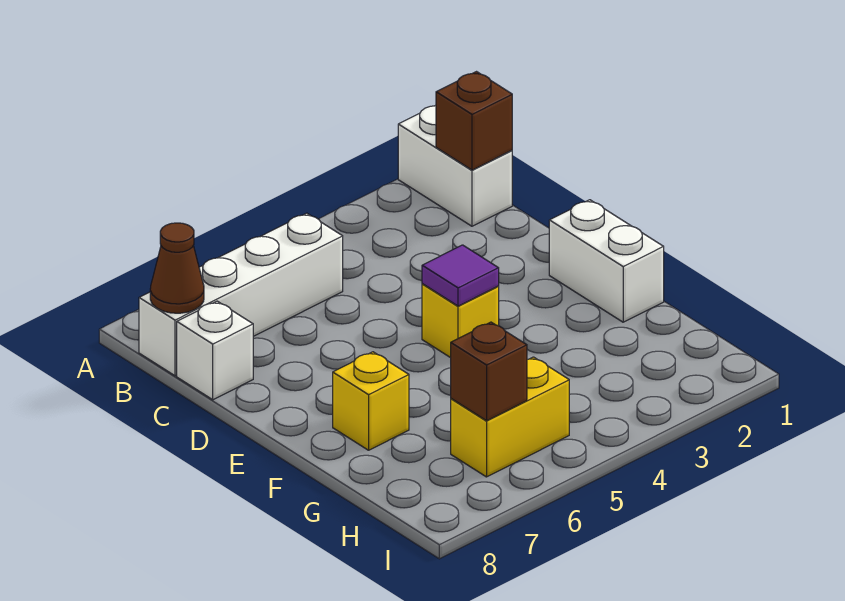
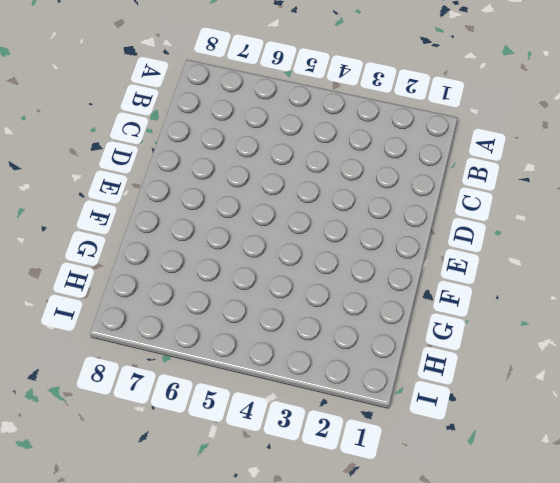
none -> white 1x2 brick [398,106,512,226]
none -> white 1x4 brick [139,213,343,376]

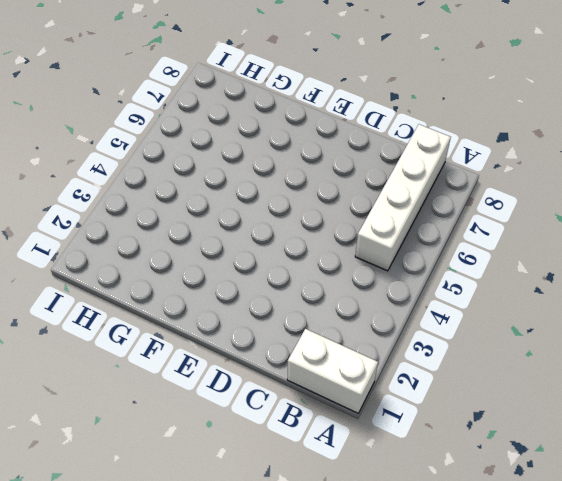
none -> white 1x1 brick [177,301,253,400]
none -> white 1x2 brick [549,200,664,322]

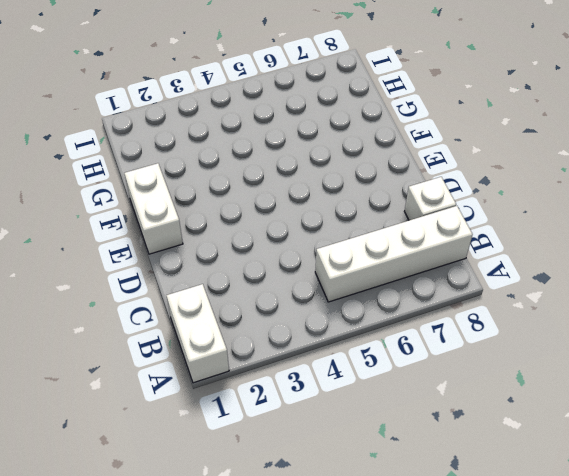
none -> yellow 1x1 brick [422,284,499,358]
none -> yellow 1x1 brick [333,352,409,450]

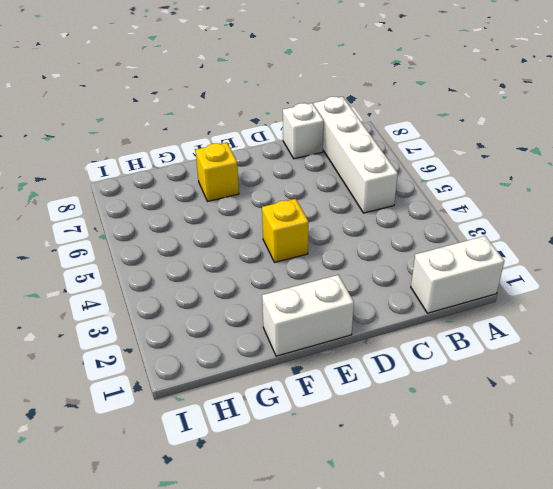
none -> yellow 1x2 brick [451,357,569,477]
none -> brown 1x1 brick [436,72,512,170]

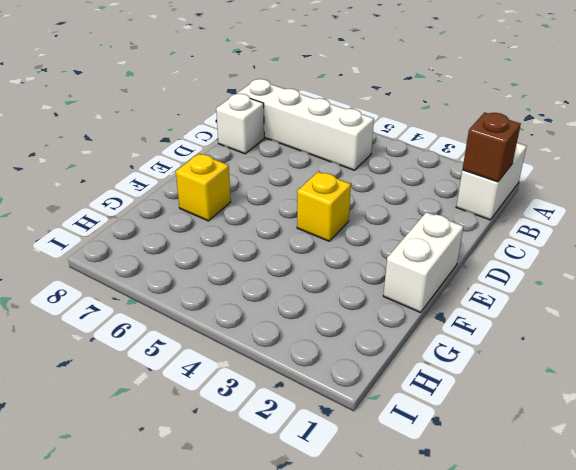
none -> yellow 1x2 brick [451,357,569,477]
none -> brown 1x1 cone [150,223,204,313]

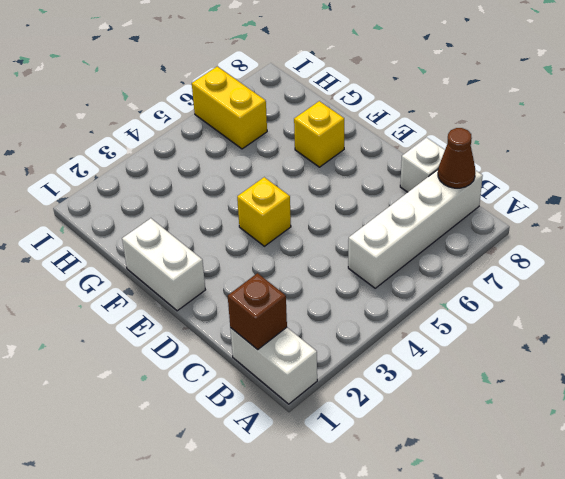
yellow 1x2 brick [192,66,267,149] -> yellow 1x2 brick turned to [451,357,569,477]
none -> purple 1x1 tile [422,245,499,306]
none -> brown 1x1 brick [451,322,527,421]

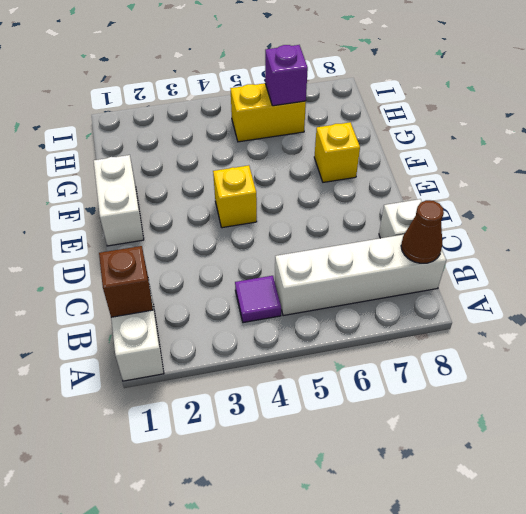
purple 1x1 tile [235,276,281,323] -> purple 1x1 tile moved to [422,245,499,306]
purple 1x1 brick [265,45,308,106] -> brown 1x1 brick [451,322,527,421]

